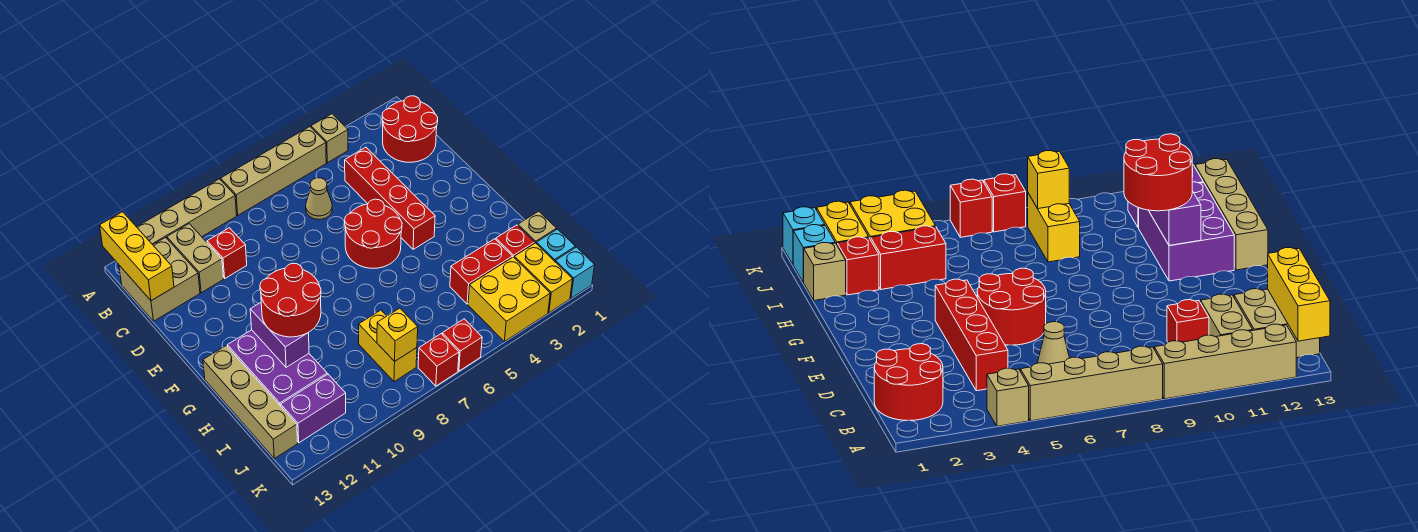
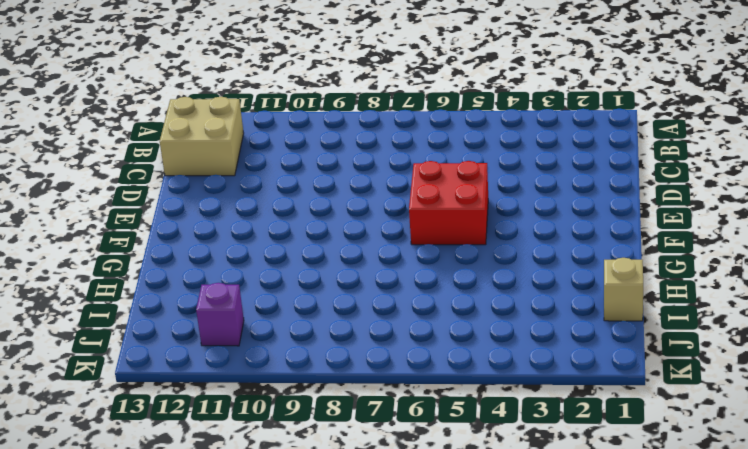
red 2x2 brick [409,161,488,245] -> red 2x2 round brick [345,199,402,268]
purple 1x1 brick [196,283,244,346] -> purple 1x2 brick [281,374,346,443]
none -> tan 1x1 brick [311,114,348,163]
none -> tan 1x4 brick [221,127,326,215]
none -> tan 1x4 brick [137,179,237,245]

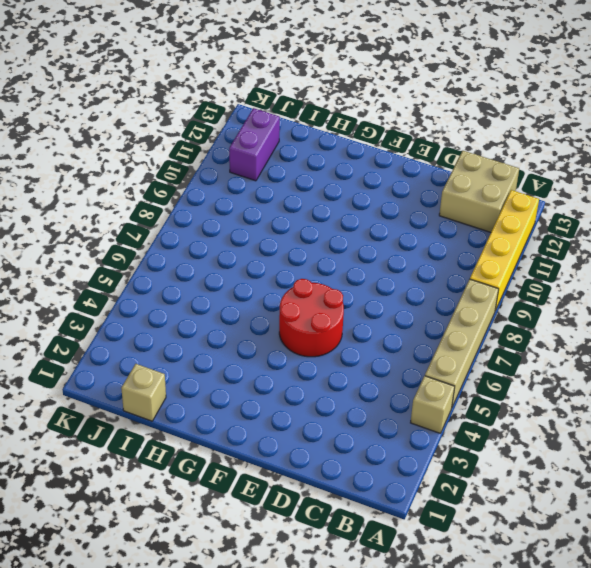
yellow 1x4 brick [470,190,539,311] -> tan 1x4 brick [137,179,237,245]
none -> red 2x2 round brick [382,96,438,162]
none -> tan 1x2 brick [167,224,223,293]
none -> red 1x4 brick [345,147,435,249]

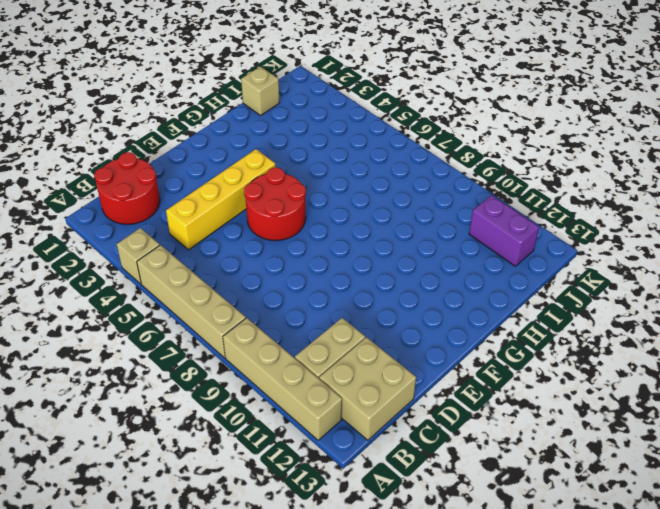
yellow 1x4 brick [166,149,276,250] -> red 1x4 brick [345,147,435,249]
none -> tan 1x1 cone [306,178,332,220]
none -> red 1x1 brick [207,228,247,278]
none -> purple 2x3 brick [227,330,327,406]

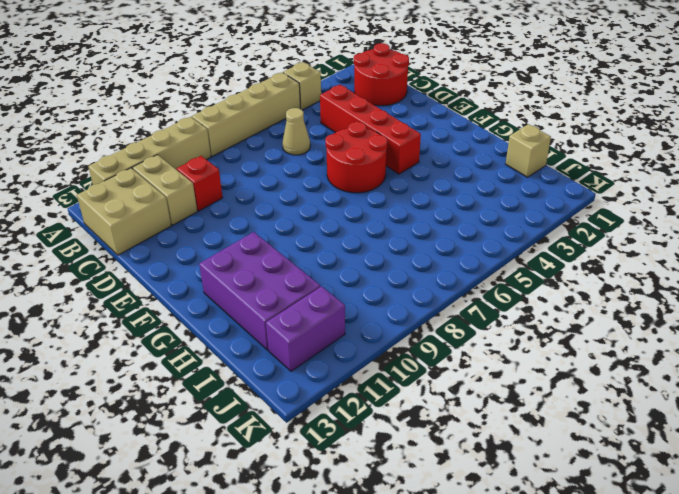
none -> tan 1x4 brick [203,346,298,458]
none -> red 1x1 brick [496,225,535,257]
none -> red 1x2 brick [450,239,512,304]

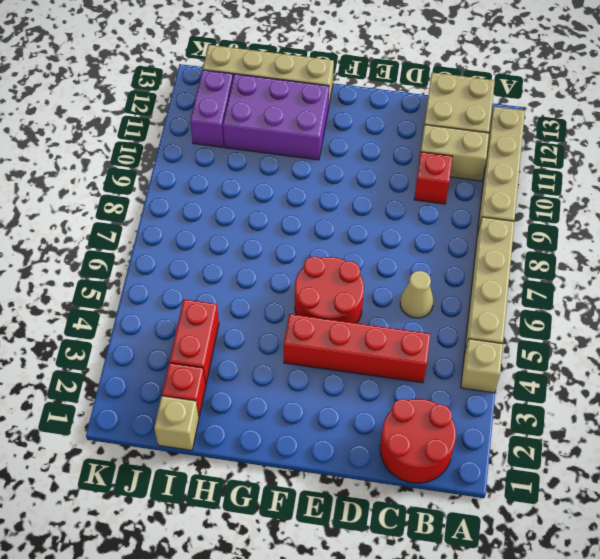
none -> yellow 1x2 brick [359,310,417,382]
none -> cyan 1x1 brick [536,229,575,261]
none -> yellow 1x2 brick [514,243,573,313]

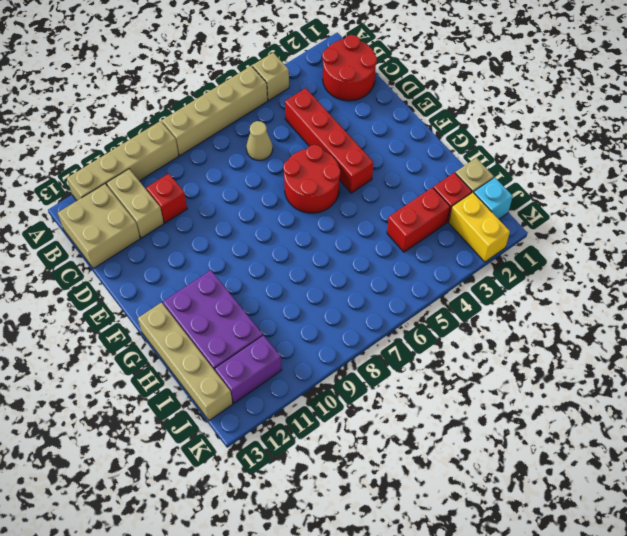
none -> yellow 1x2 brick [359,310,417,382]
none -> yellow 2x2 brick [468,257,550,342]
none -> cyan 1x1 brick [555,247,595,298]

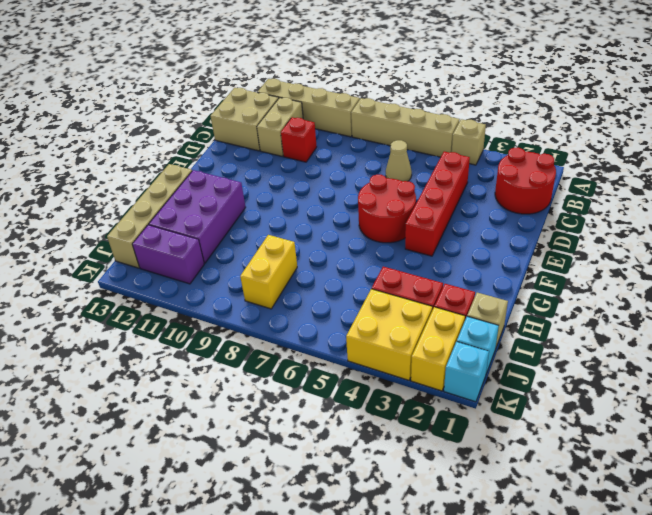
none -> red 1x1 brick [442,319,482,371]
none -> red 1x1 brick [418,334,459,386]
none -> yellow 1x3 brick [100,212,174,301]

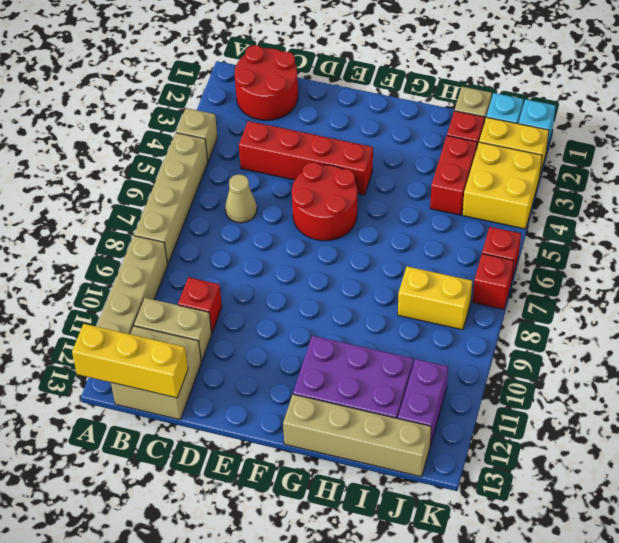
none -> purple 1x2 brick [250,303,309,367]
none -> yellow 1x1 brick [377,308,418,361]
none -> red 2x2 round brick [260,263,321,337]

